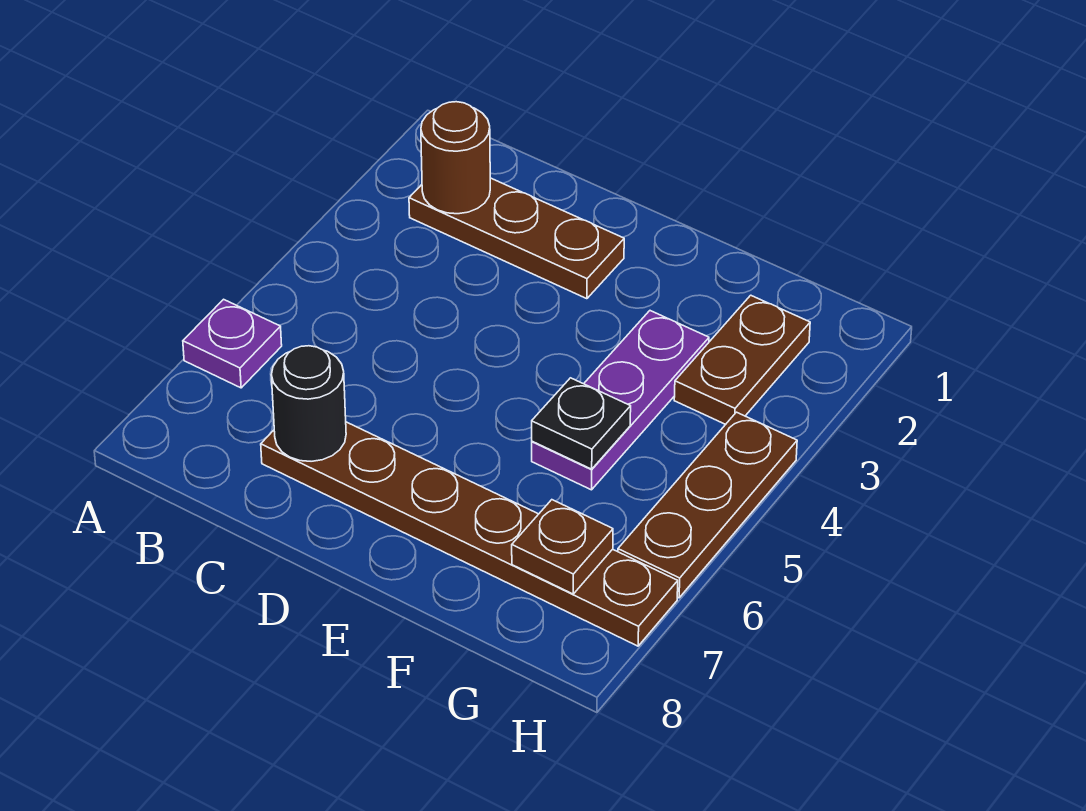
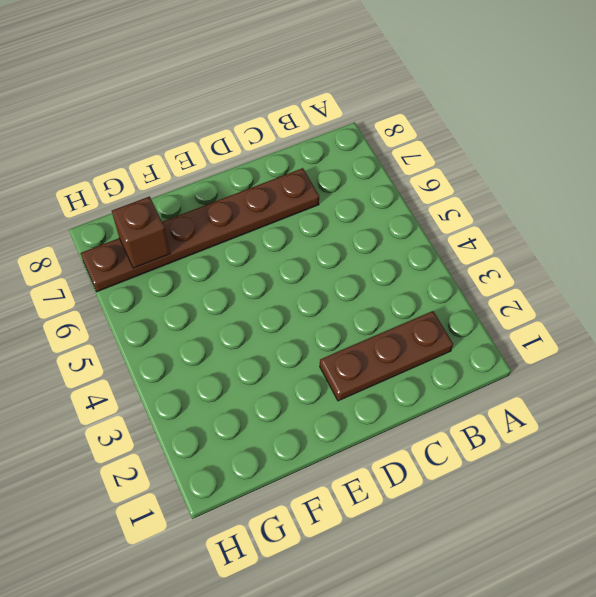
brown 1x1 brick [112,196,170,268] -> brown 1x1 plate [512,500,613,594]
none -> purple 1x1 plate [183,299,282,388]
none -> purple 1x3 plate [532,311,709,490]

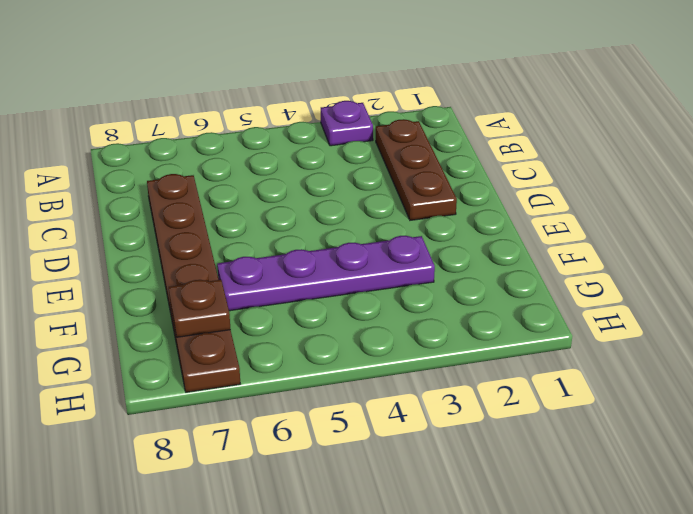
purple 1x1 plate [321,101,373,146] -> purple 1x1 plate moved to [183,299,282,388]
purple 1x4 plate [217,236,435,311] -> purple 1x3 plate [532,311,709,490]
none -> brown 1x2 plate [674,295,810,424]
none -> brown 1x3 plate [618,412,797,598]

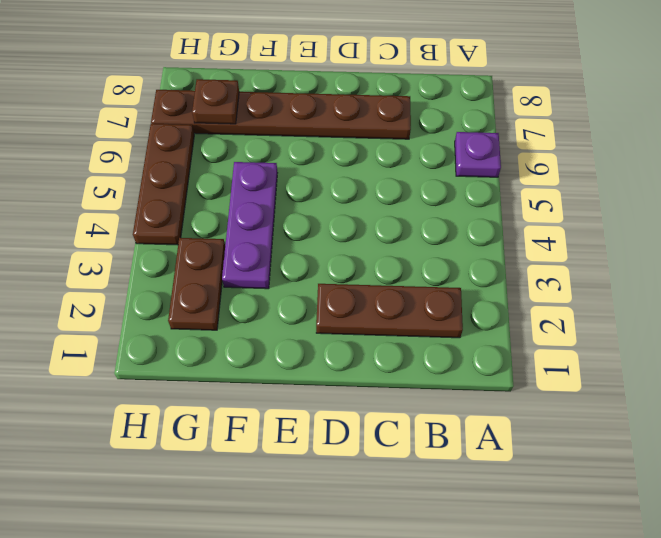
none -> brown 1x1 round brick [421,102,490,214]
none -> black 1x1 round brick [271,346,346,461]

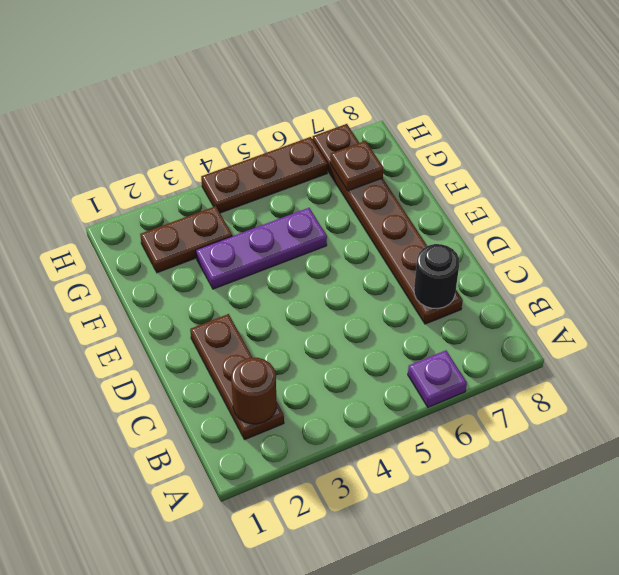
none -> black 1x1 plate [532,378,631,469]

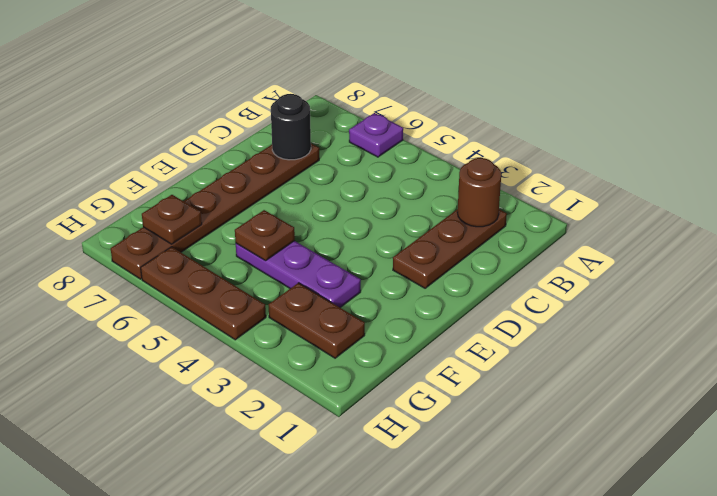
brown 1x1 plate [235,210,295,261] -> black 1x1 plate [532,378,631,469]

